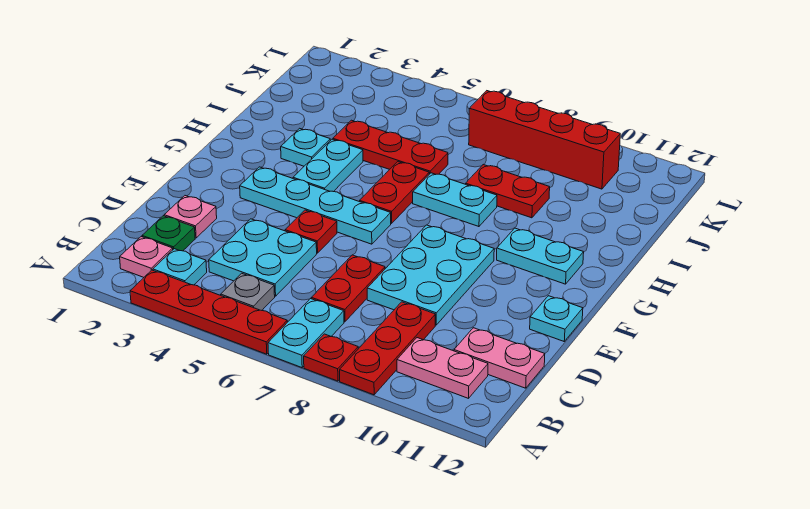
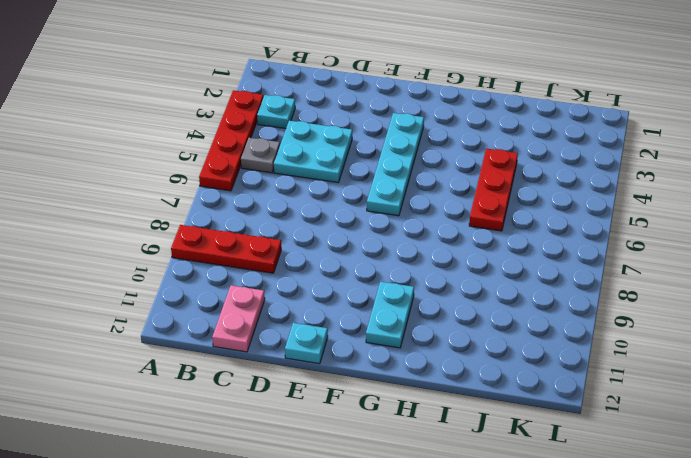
none -> cyan 1x2 plate [268,298,344,368]
none -> red 1x1 plate [304,334,358,381]
none -> pink 1x1 plate [120,237,173,277]

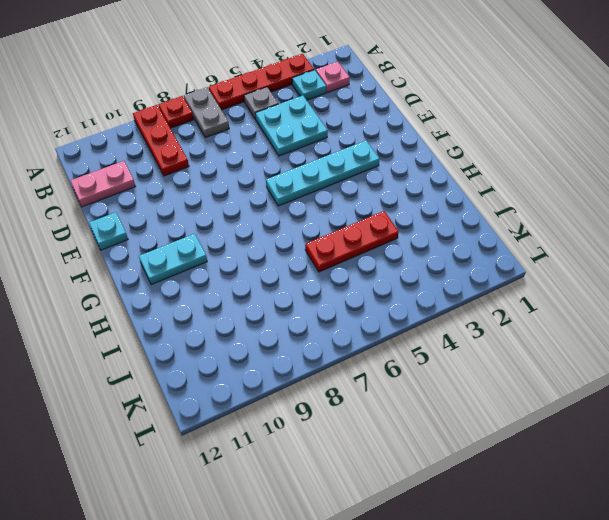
grey 1x2 plate [184,87,229,138] -> cyan 1x2 plate [268,298,344,368]
none -> pink 1x2 plate [397,338,488,398]
none -> green 1x1 plate [142,216,195,251]
none -> red 1x2 plate [312,255,385,322]

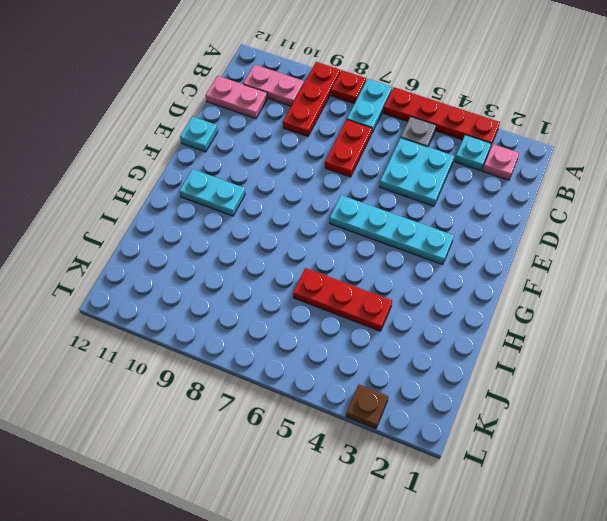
brown 1x1 plate [346,384,388,429] -> none
none -> green 1x1 plate [142,216,195,251]
none -> pink 1x1 plate [164,196,217,238]
none -> cyan 2x3 plate [367,225,494,325]

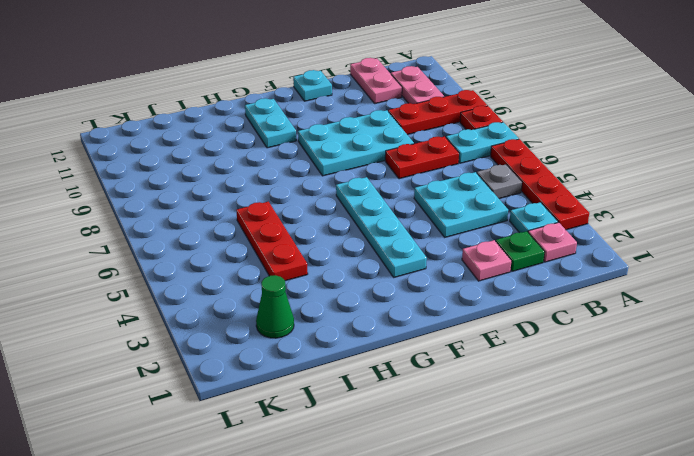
green 1x1 cone [256,275,294,338] -> none
none -> red 1x1 plate [285,210,337,253]
none -> cyan 1x2 plate [293,139,363,192]
none -> red 1x2 plate [360,162,429,223]

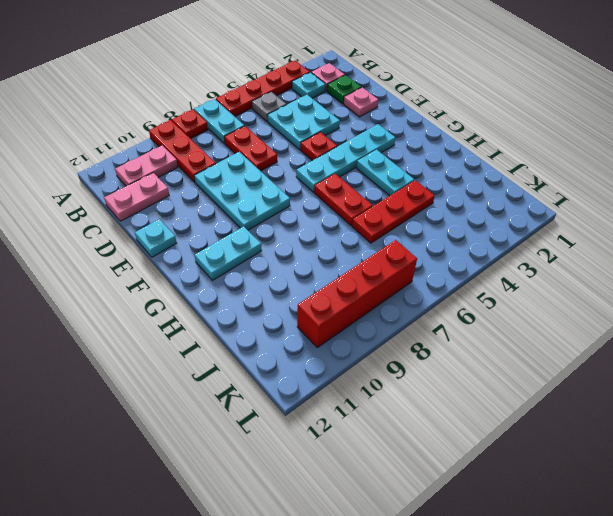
none -> cyan 1x1 plate [281,128,330,166]
none -> cyan 1x2 plate [413,173,497,227]
none -> red 1x2 plate [466,165,550,218]

